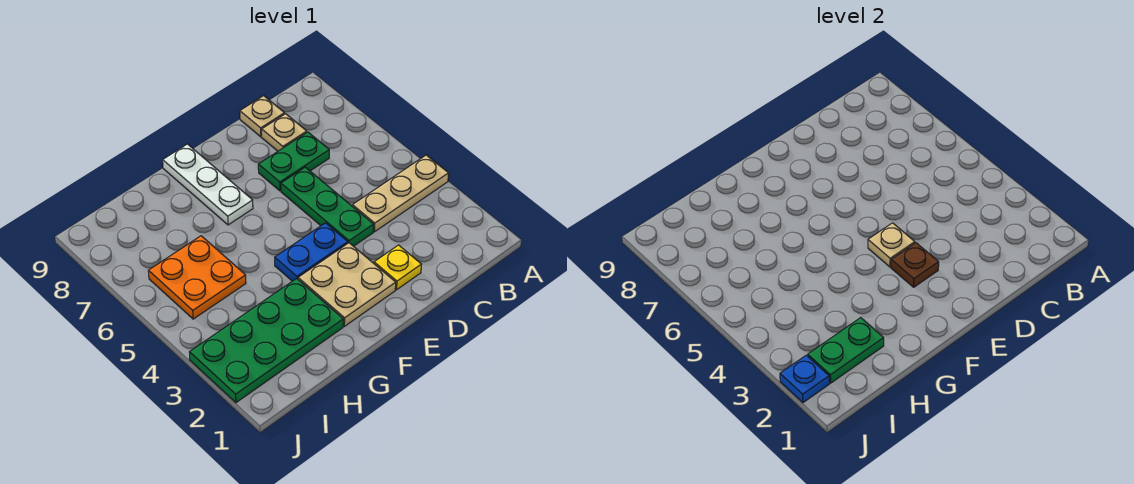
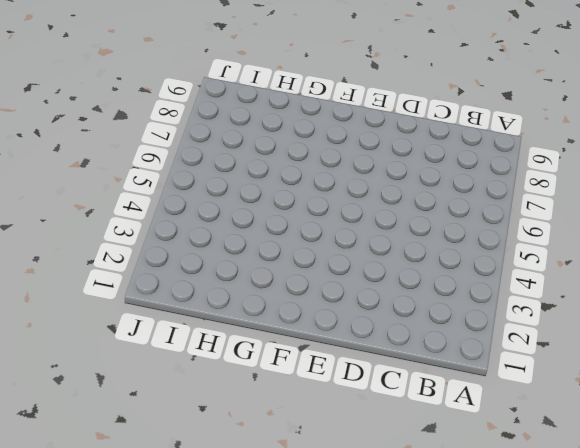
none -> tan 1x3 plate [352,155,449,232]
none -> green 1x2 plate [258,132,329,191]
none -> tan 1x1 plate [262,114,307,151]

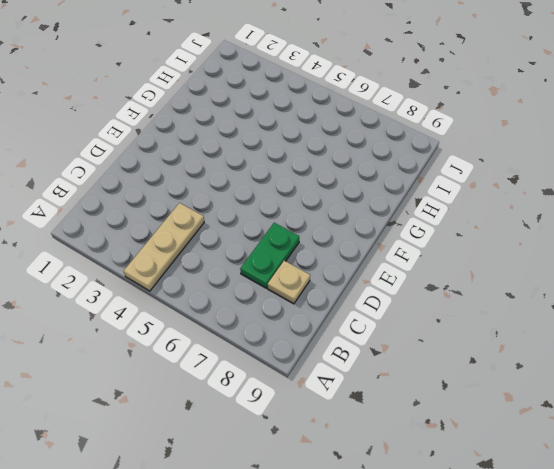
none -> tan 1x1 plate [240,96,285,137]
none -> yellow 1x1 plate [374,245,422,290]
none -> green 1x3 plate [281,167,374,246]

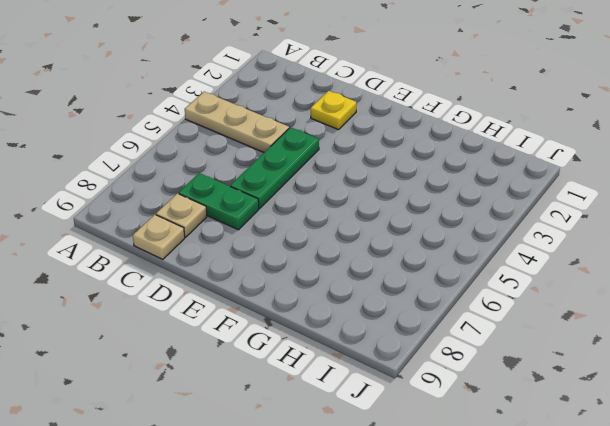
none -> tan 2x2 plate [298,243,396,326]
none -> blue 1x2 plate [275,223,348,281]
none -> white 1x3 plate [163,144,253,225]

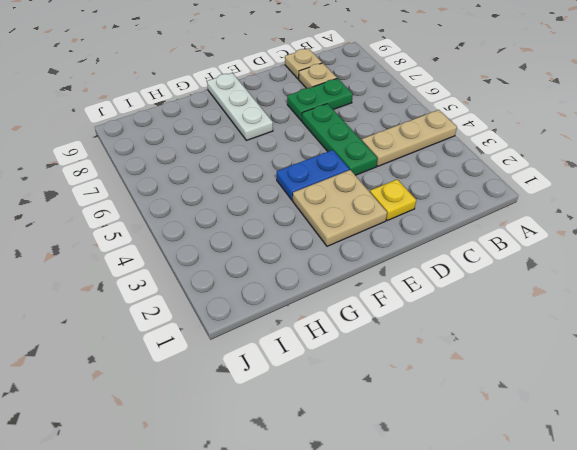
none -> green 2x4 plate [189,279,343,403]
none -> orange 2x2 plate [149,236,246,319]
none -> brown 1x1 plate [891,243,939,287]

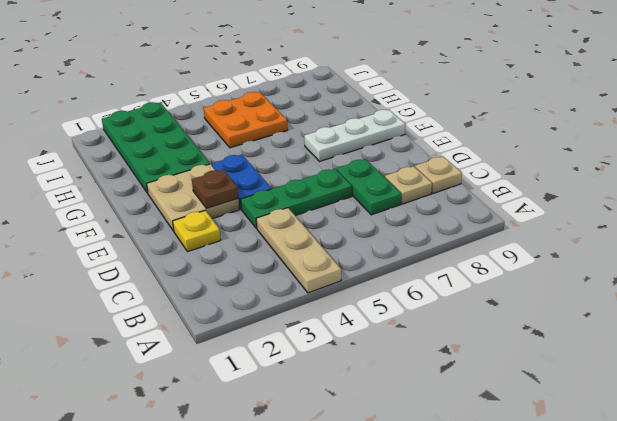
none -> tan 1x1 plate [868,223,915,267]
none -> green 1x2 plate [808,318,884,383]
none -> blue 1x1 plate [780,355,829,403]

